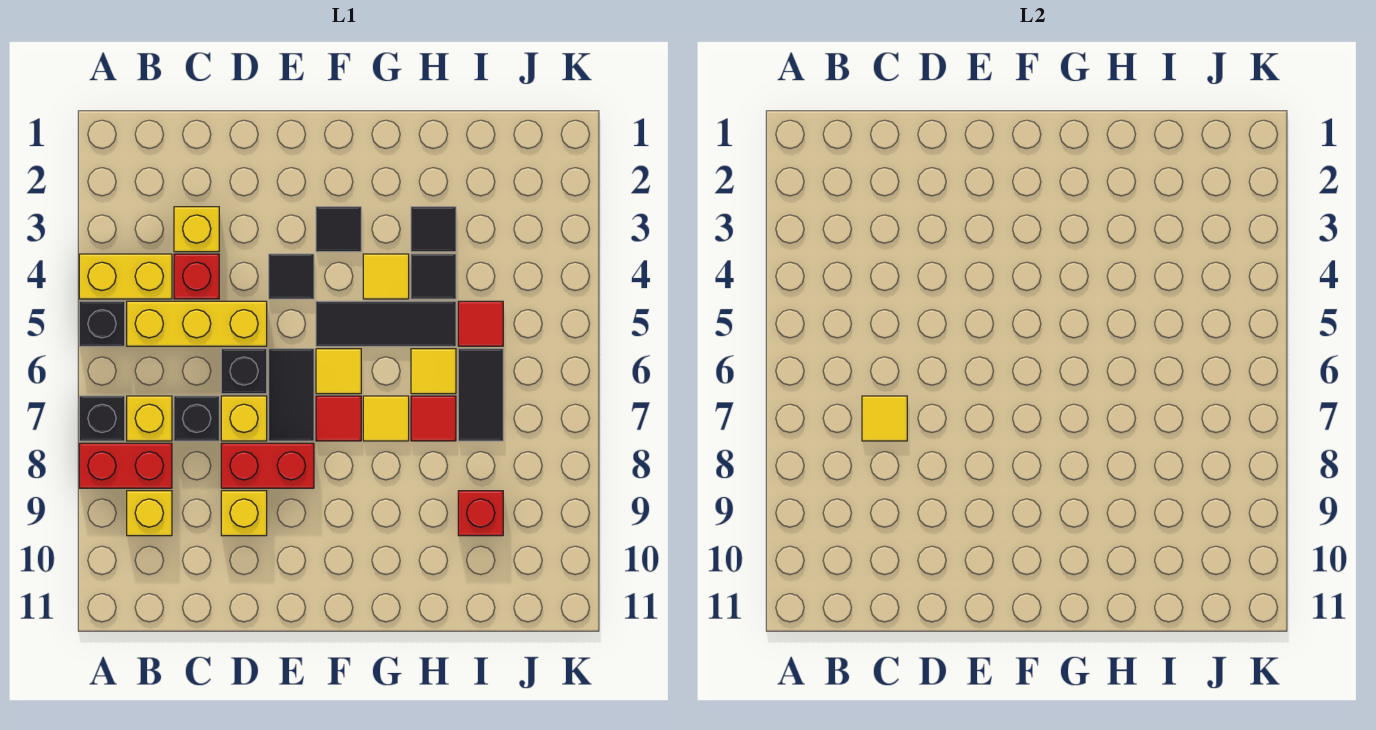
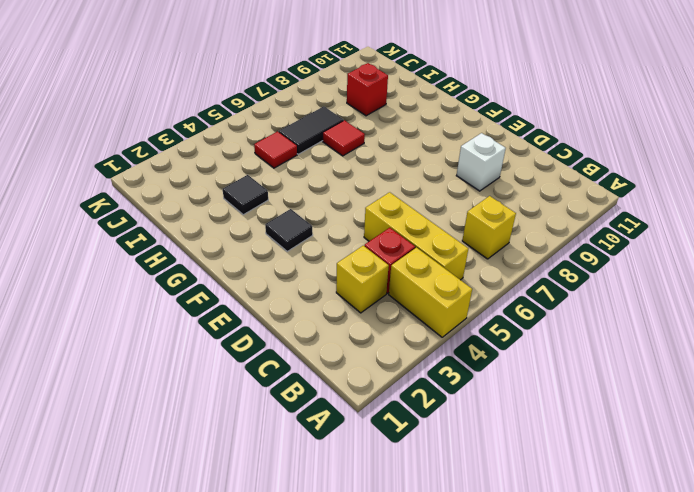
white 1x1 brick [456,133,506,191] -> yellow 1x1 brick [221,491,267,536]
none -> black 1x1 brick [79,301,125,346]
none -> black 1x1 brick [79,396,125,441]
none -> red 1x2 brick [79,443,172,488]
none -> yellow 1x1 brick [127,491,172,536]

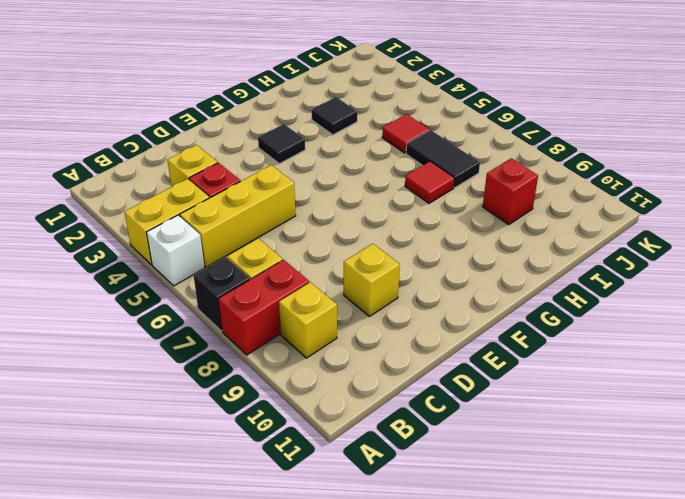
white 1x1 brick [146,215,204,286] -> black 1x1 brick [79,301,125,346]
none -> black 1x1 brick [174,396,219,441]
none -> black 1x1 brick [221,349,267,394]
none -> yellow 1x1 brick [221,396,267,441]
none -> red 1x2 brick [221,443,314,488]

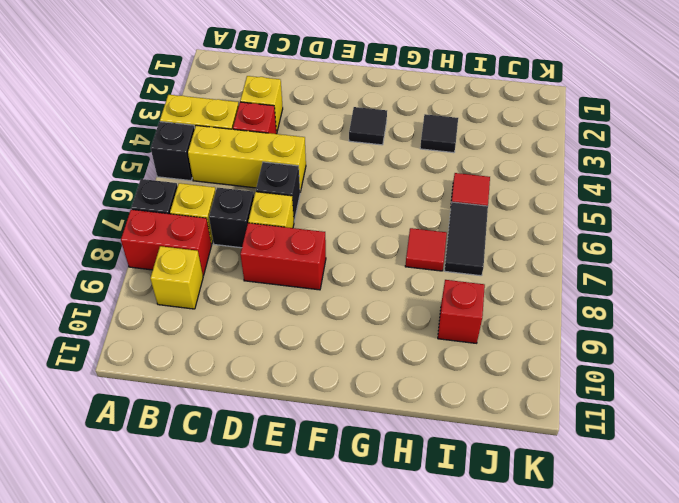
none -> yellow 1x1 brick [221,491,267,536]
none -> black 1x1 tile [269,254,314,299]
none -> black 1x2 tile [269,349,314,441]
none -> black 1x3 tile [316,301,456,346]

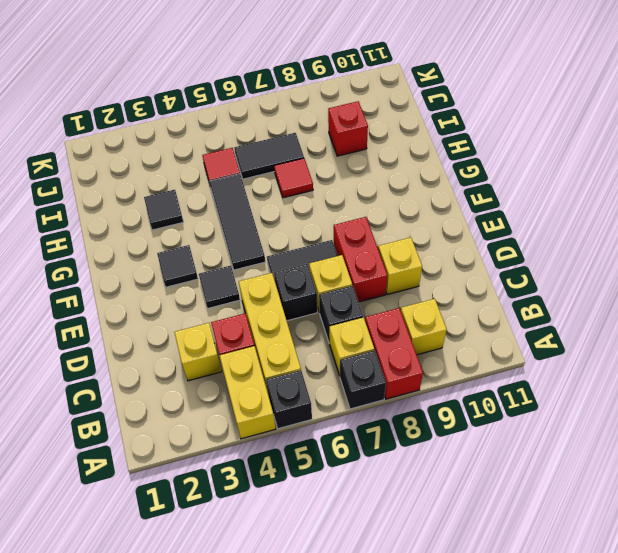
none -> yellow 1x1 tile [316,349,361,394]
none -> red 1x1 tile [316,396,361,441]
none -> yellow 1x1 tile [363,254,409,299]
none -> yellow 1x1 tile [363,396,409,441]

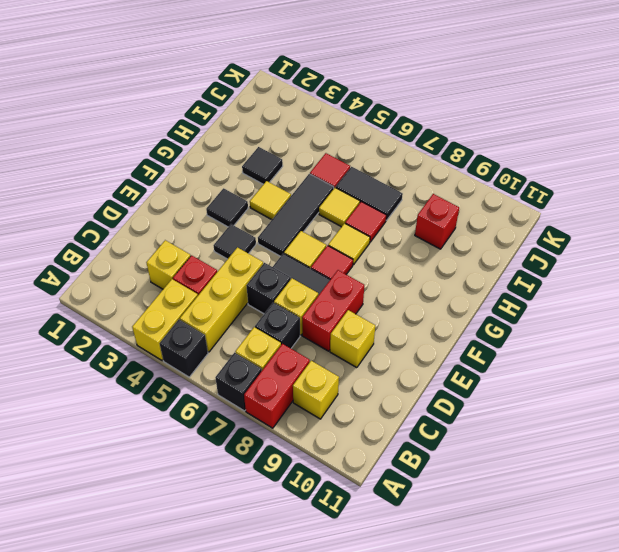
none -> black 1x1 tile [411,254,456,299]
none -> yellow 1x1 tile [862,396,907,441]

